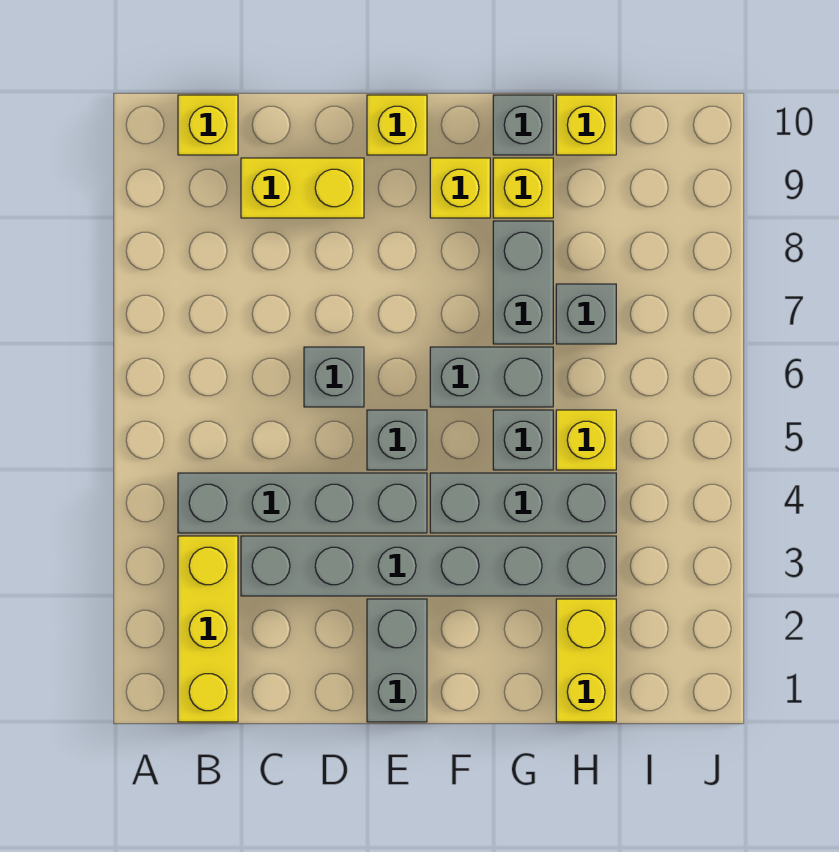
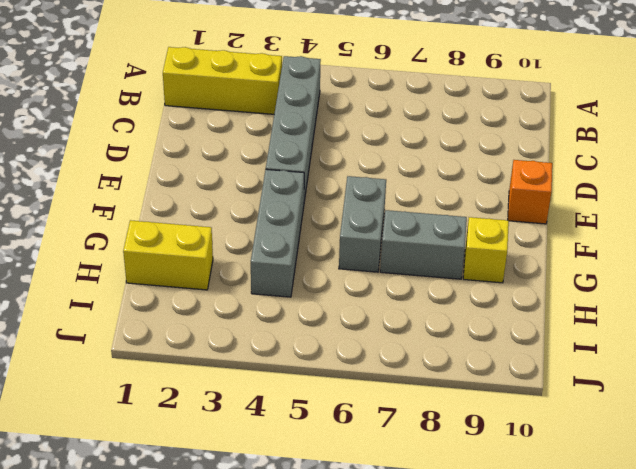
orange 1x1 brick [508,160,552,224] -> yellow 1x1 brick [367,95,427,155]
none -> yellow 1x1 brick [178,95,238,155]
none -> grey 1x6 brick [241,536,616,596]
none -> yellow 1x2 brick [241,158,364,218]

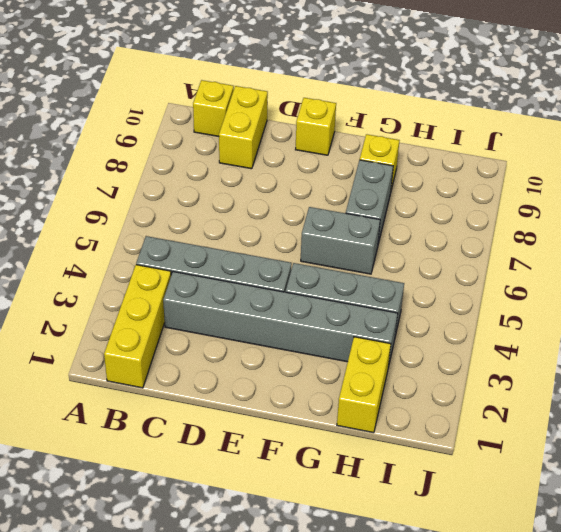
yellow 1x2 brick [219,86,268,169] -> yellow 1x2 brick turned to [241,158,364,218]
none -> grey 1x1 brick [304,347,364,407]
none -> grey 1x2 brick [367,599,427,722]
none -> grey 1x1 brick [367,410,427,470]

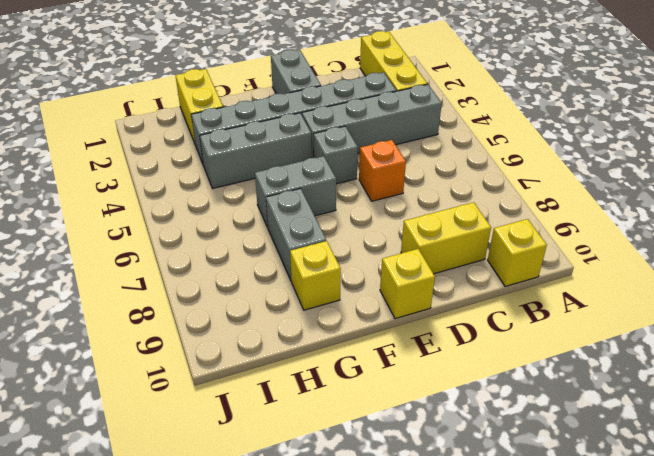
orange 1x1 brick [359,140,406,201] -> grey 1x1 brick [304,347,364,407]
none -> yellow 1x1 brick [430,158,490,218]
none -> grey 1x1 brick [493,410,553,470]
none -> grey 1x1 brick [493,95,553,155]

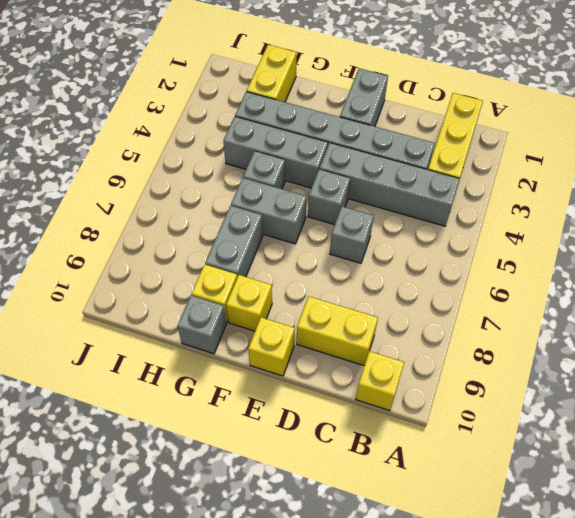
none -> yellow 1x1 brick [556,410,616,470]
none -> grey 1x1 brick [556,284,616,344]
none -> yellow 1x1 brick [556,95,616,155]

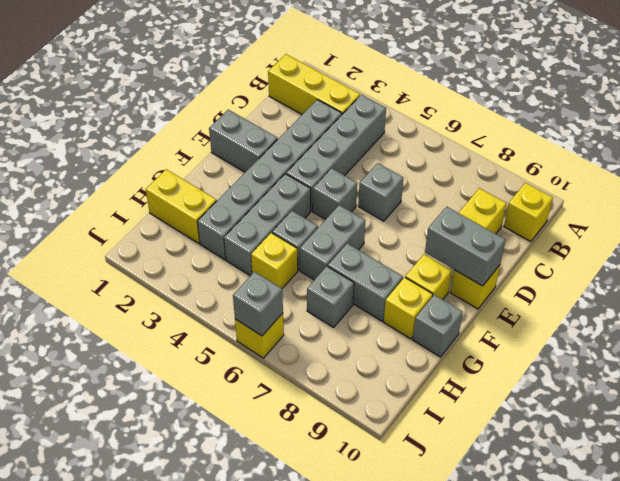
grey 1x2 brick [425,207,505,286] -> none
yellow 1x1 brick [235,313,284,358] -> yellow 1x1 brick moved to [556,95,616,155]
grey 1x1 brick [233,272,283,336] -> none

